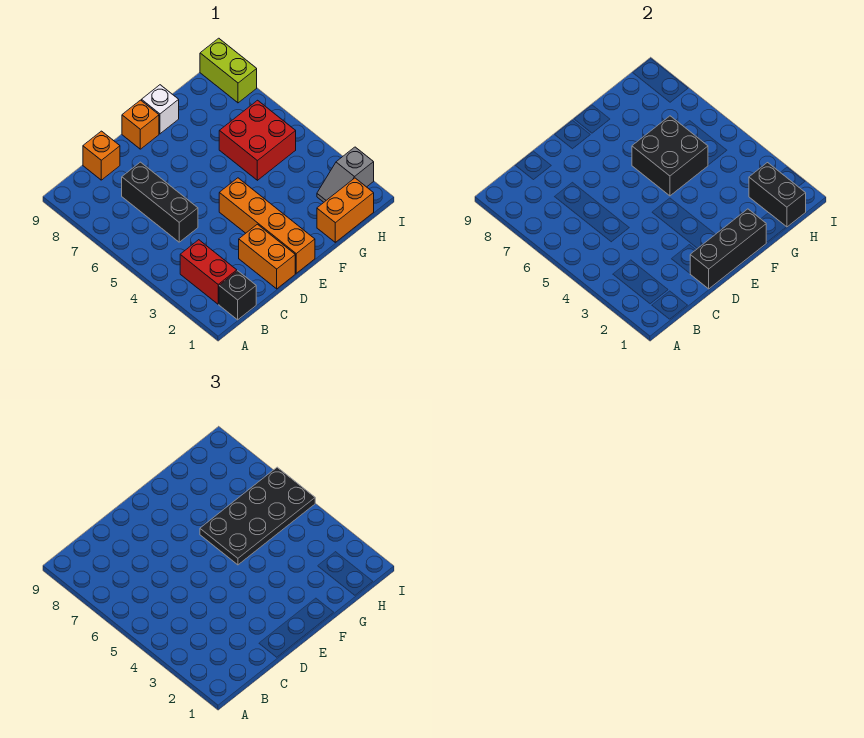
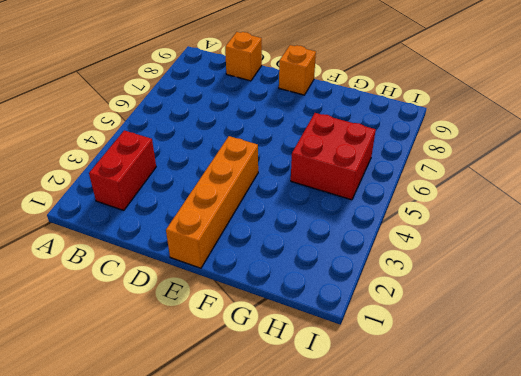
none -> black 1x1 brick [219,271,256,320]
none -> black 1x3 brick [122,162,198,242]
none -> orange 1x2 brick [239,224,295,289]

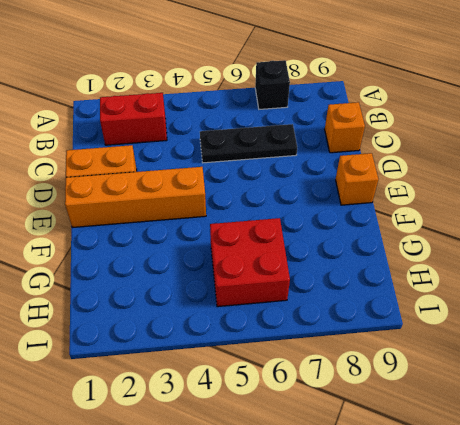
black 1x1 brick [255,60,290,109] -> black 1x1 brick moved to [219,271,256,320]
black 1x3 plate [200,124,297,163] -> black 1x3 brick [122,162,198,242]
none -> white 1x1 brick [142,85,179,134]
none -> orange 1x2 brick [317,178,374,242]
none -> grey 1x2 slope [317,147,374,202]

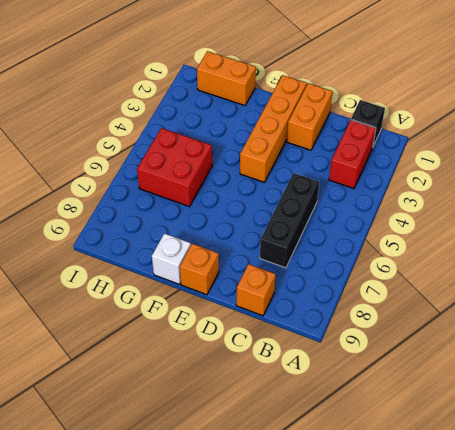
none -> grey 1x2 slope [317,147,374,202]
none -> lime 1x2 brick [200,38,257,103]
none -> black 1x3 brick [690,209,766,289]

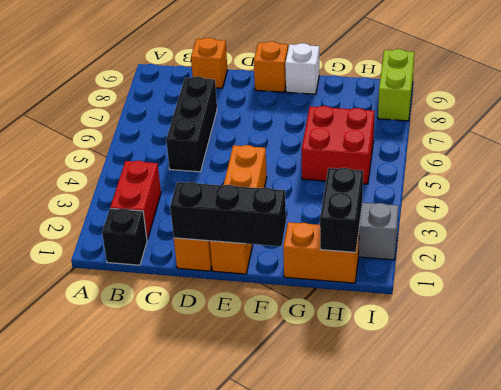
none -> black 2x2 brick [632,116,708,196]
none -> black 2x4 plate [200,467,315,565]

